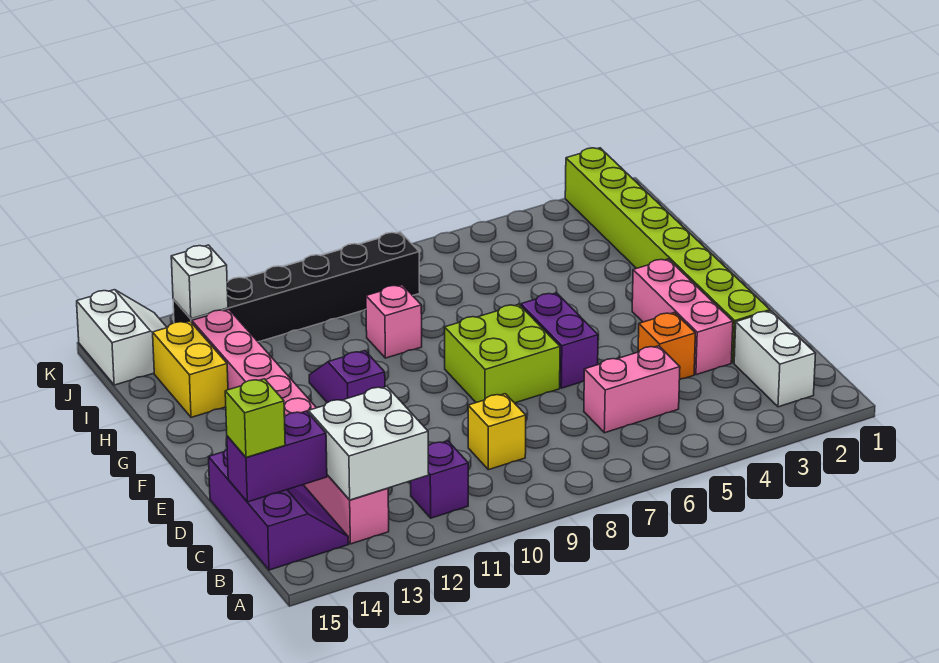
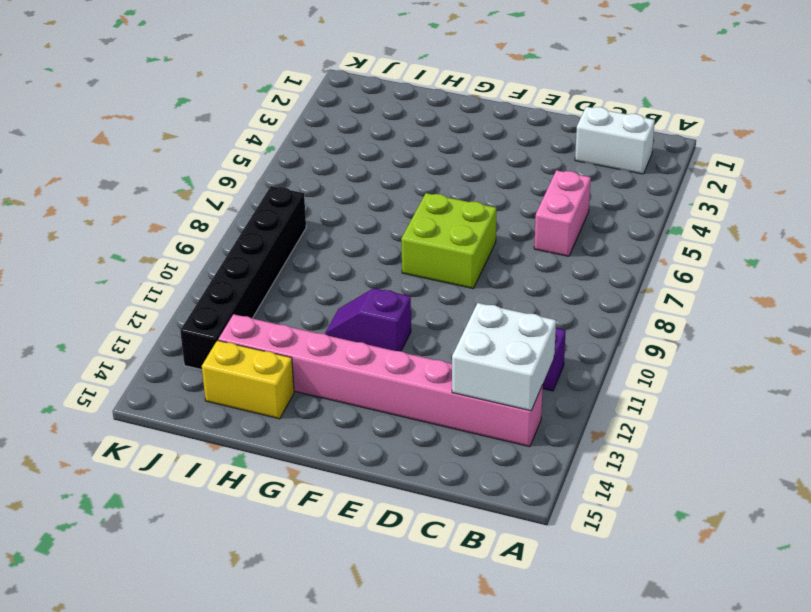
none -> purple 2x3 slope [208,449,349,570]
none -> yellow 1x1 brick [468,394,526,470]
none -> lime 1x8 brick [565,148,770,363]

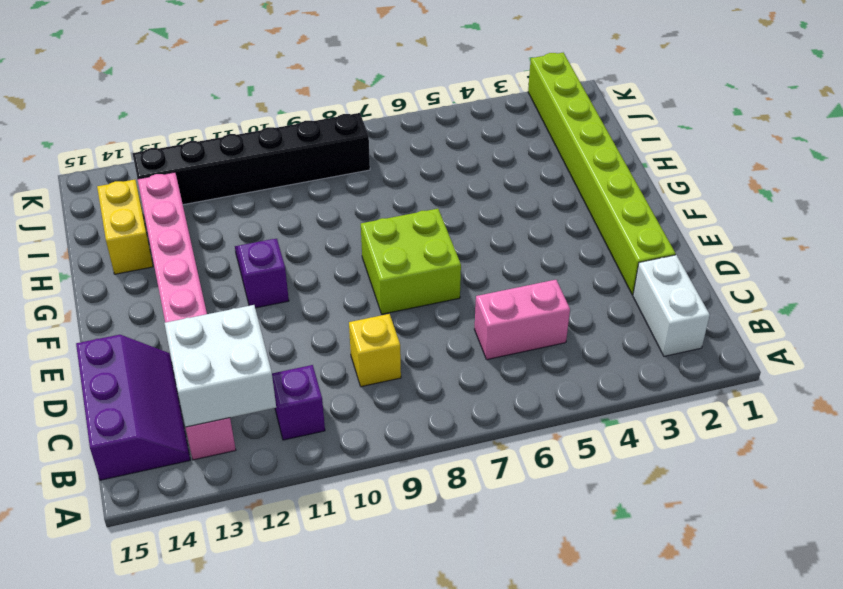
none -> pink 1x3 brick [632,259,733,375]
none -> orange 1x1 brick [638,313,695,379]
none -> purple 1x2 brick [521,293,598,388]

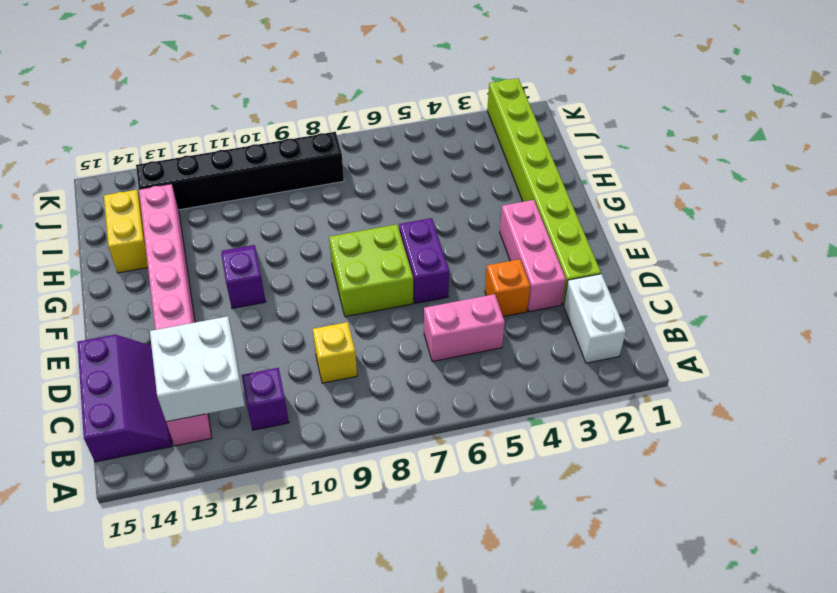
none -> pink 1x1 brick [366,285,422,358]
none -> white 2x2 slope [77,290,167,385]
none -> purple 1x2 brick [227,411,327,502]

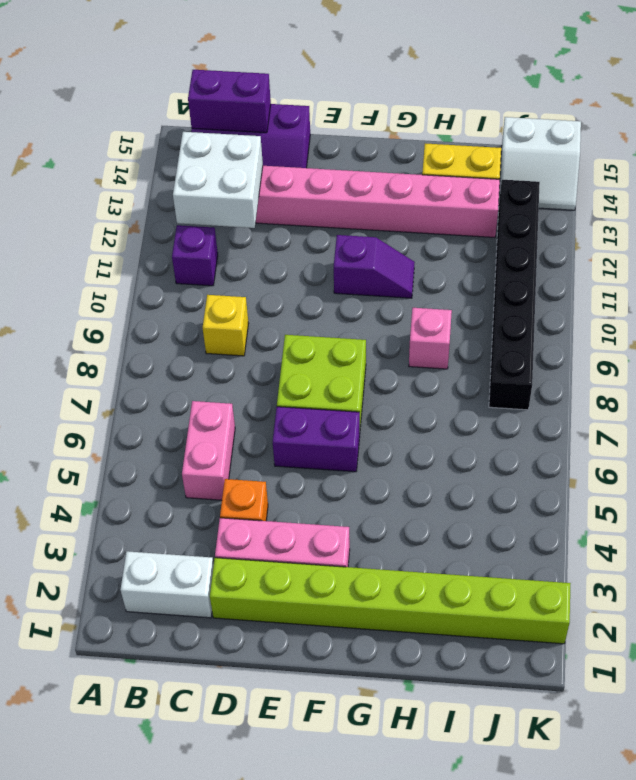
purple 1x2 brick [188,70,271,133] -> purple 1x2 brick turned to [227,411,327,502]
none -> white 1x1 brick [171,245,228,319]
none -> lime 1x1 brick [225,379,285,457]

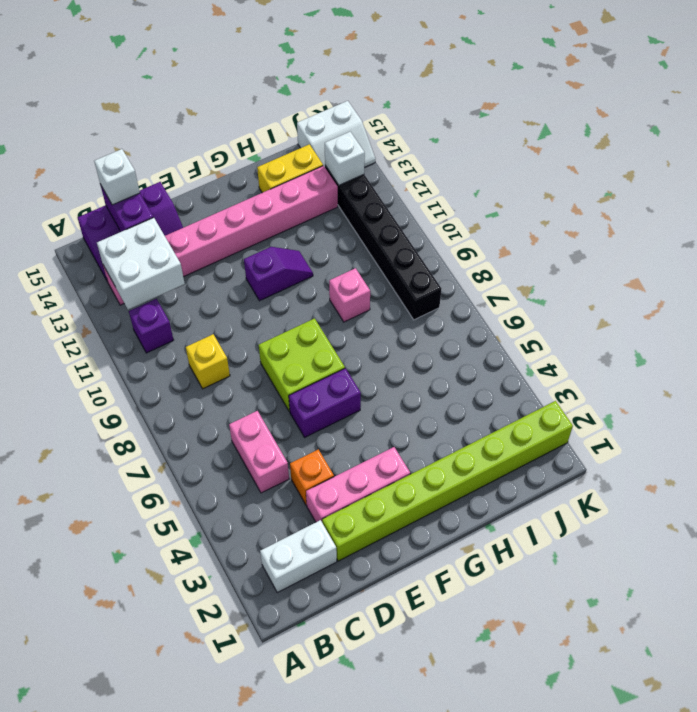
white 1x1 brick [94,149,140,205] -> lime 1x1 brick [225,379,285,457]

